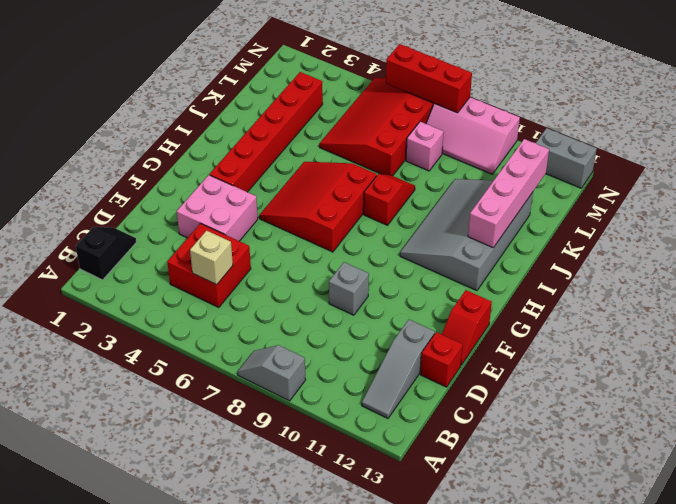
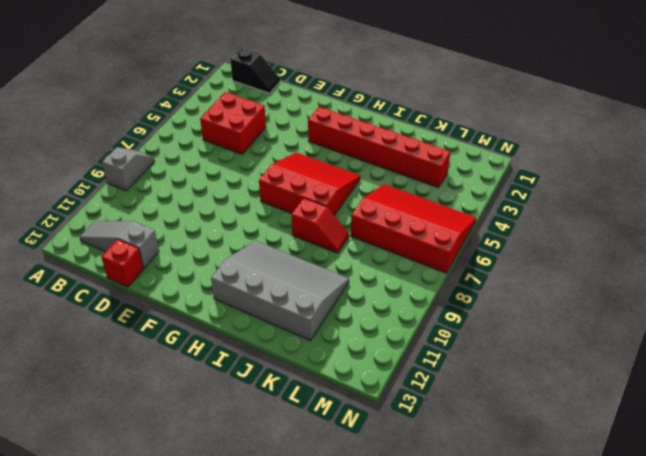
none -> pink 2x2 brick [177,175,258,241]
none -> grey 1x1 brick [329,262,369,315]
none -> red 1x2 slope [442,290,492,365]

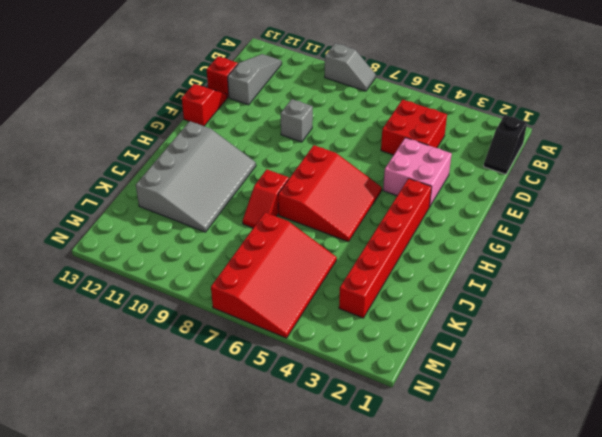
none -> pink 1x1 brick [406,122,444,171]
none -> pink 2x3 slope [426,97,520,174]
none -> grey 1x2 brick [536,128,597,188]

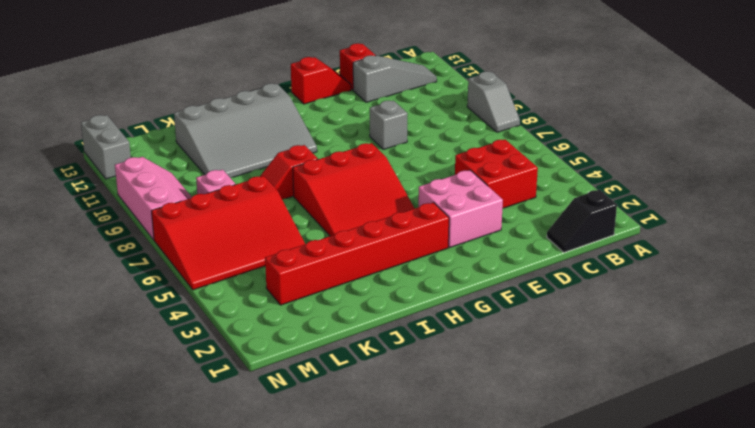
none -> tan 1x1 brick [190,231,233,285]
none -> pink 1x4 brick [468,139,549,248]
none -> red 1x3 brick [386,44,472,113]

